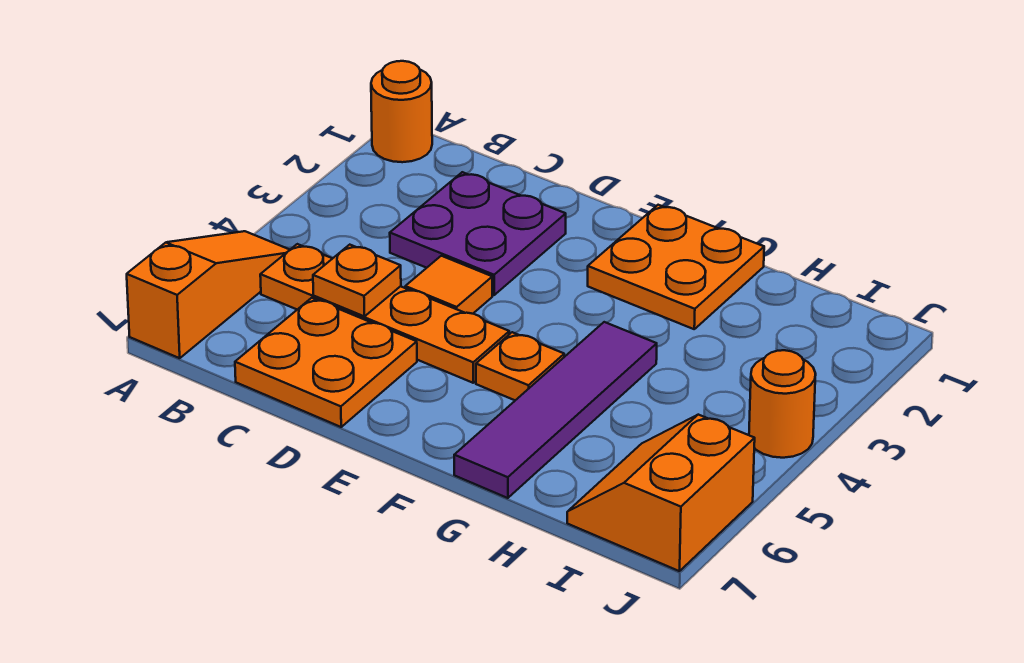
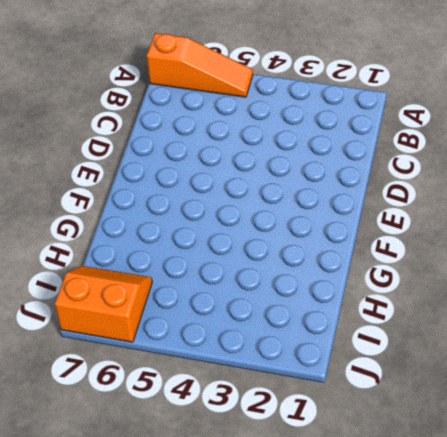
none -> orange 1x1 round brick [371,61,432,162]
none -> orange 1x4 plate [260,244,509,383]
none -> purple 2x2 plate [390,172,566,295]

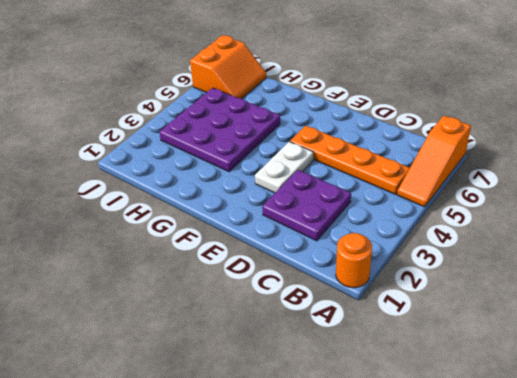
white 1x2 plate [255,142,314,193] -> none
purple 3x3 plate [159,88,280,172] -> purple 1x4 tile [454,322,657,498]
none -> orange 2x2 plate [235,298,417,427]
none -> orange 1x1 tile [405,256,492,314]
none -> orange 2x2 plate [588,205,764,329]

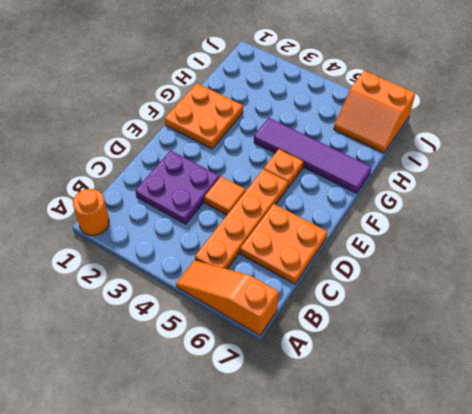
none -> orange 1x1 round brick [749,350,816,458]
none -> orange 1x1 plate [313,245,401,317]

